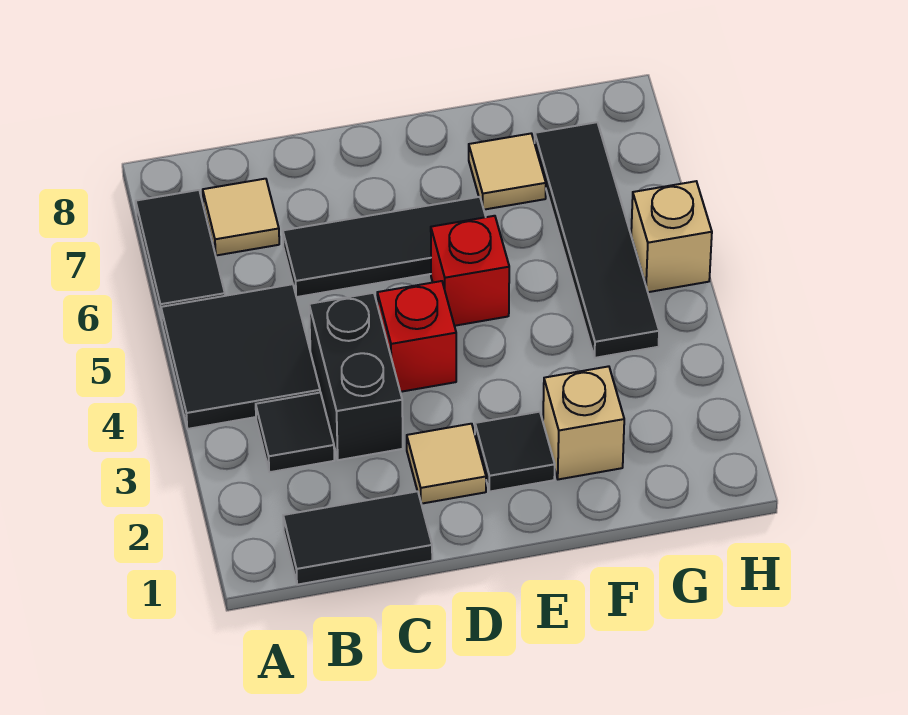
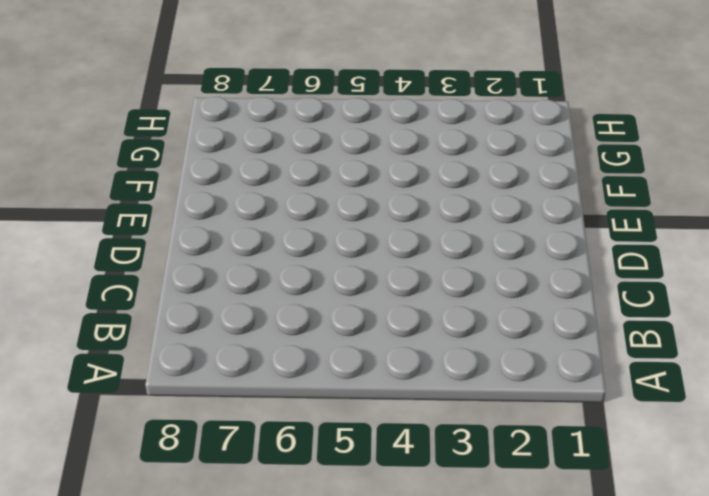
none -> black 2x2 tile [161,284,320,429]
none -> black 1x2 tile [136,190,225,320]
none -> black 1x2 tile [283,491,432,585]

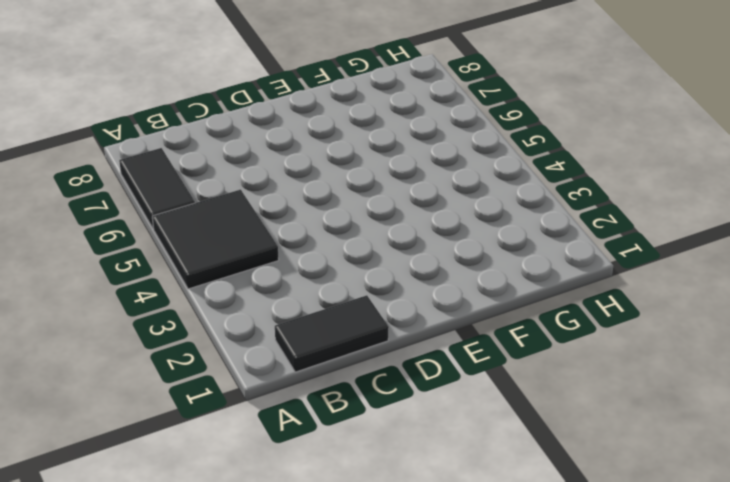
none -> black 1x1 tile [256,393,334,472]
none -> tan 1x1 tile [203,179,279,255]
none -> black 1x2 brick [309,293,403,460]

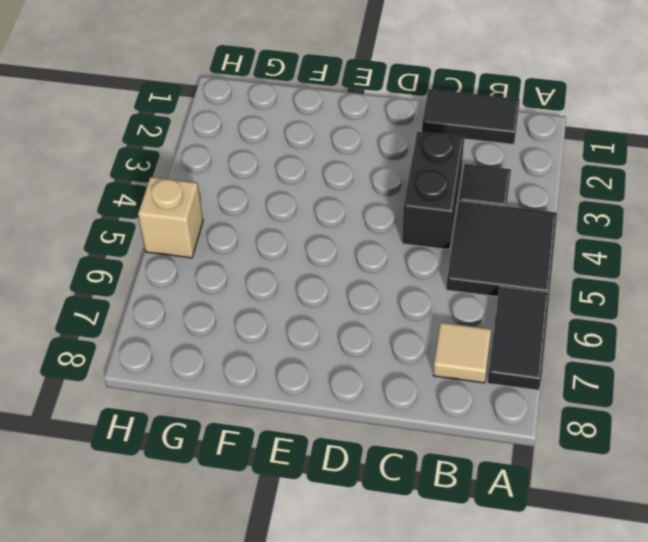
none -> black 1x3 tile [283,197,486,297]
none -> tan 1x1 tile [407,424,486,504]
none -> red 1x1 brick [377,281,456,392]

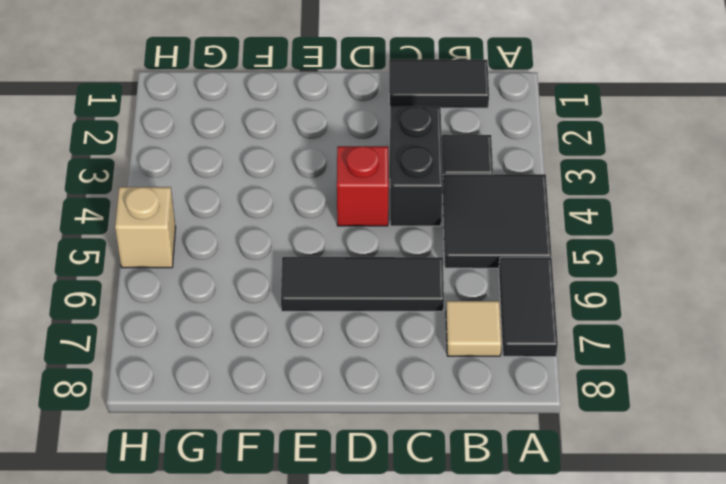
none -> tan 1x1 tile [407,424,486,504]
none -> black 1x1 tile [475,412,555,492]
none -> red 1x1 brick [431,216,509,326]

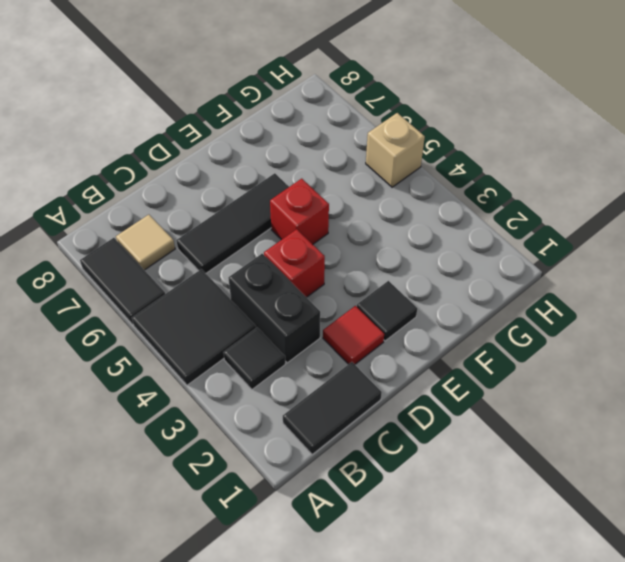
red 1x1 tile [323,306,384,364] -> tan 1x1 tile [407,424,486,504]
none -> tan 1x1 brick [543,366,624,479]
none -> tan 1x1 tile [469,134,546,210]
none -> black 1x4 tile [535,122,659,358]

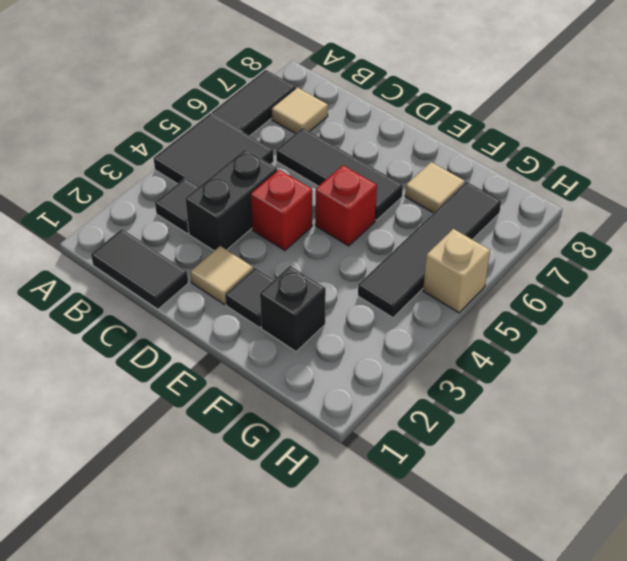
black 1x1 brick [260,266,326,352] -> tan 1x1 brick [543,366,624,479]

